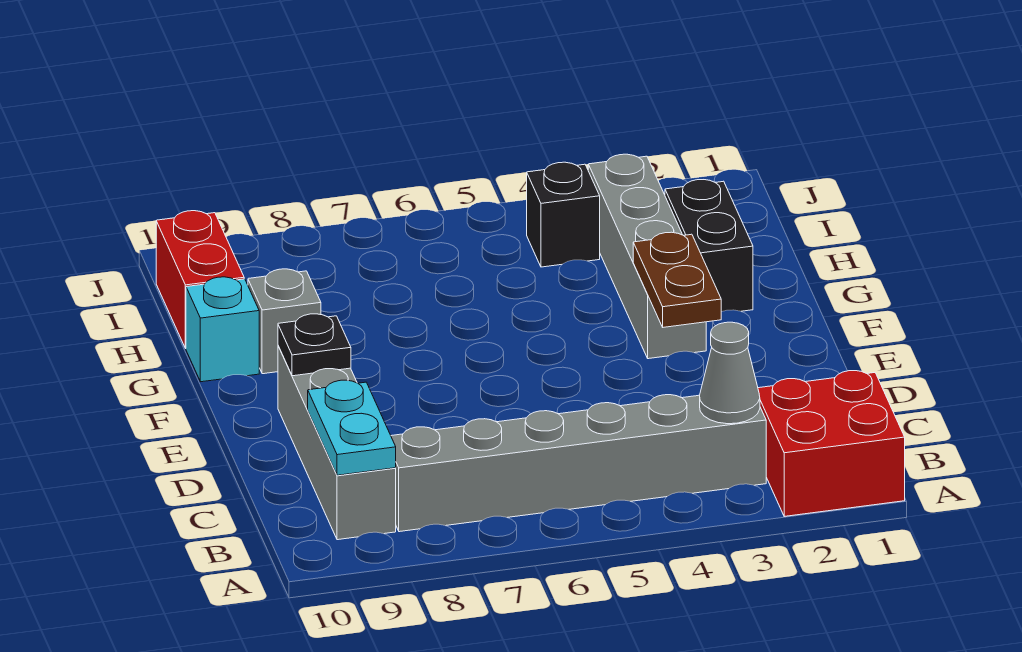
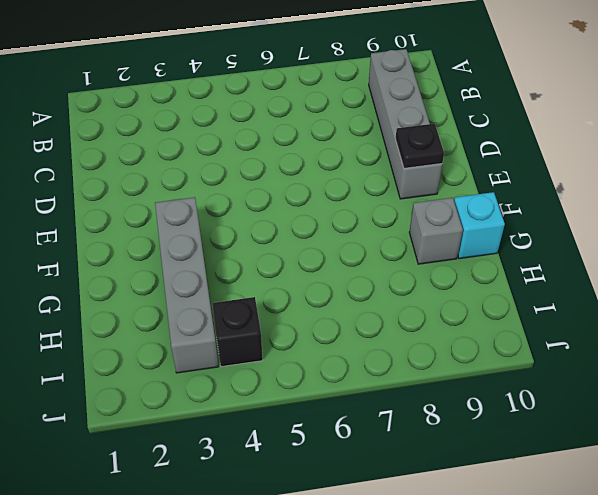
none -> red 2x2 brick [758,371,905,516]
none -> grey 1x6 brick [391,395,766,532]
none -> black 1x2 brick [665,180,753,312]

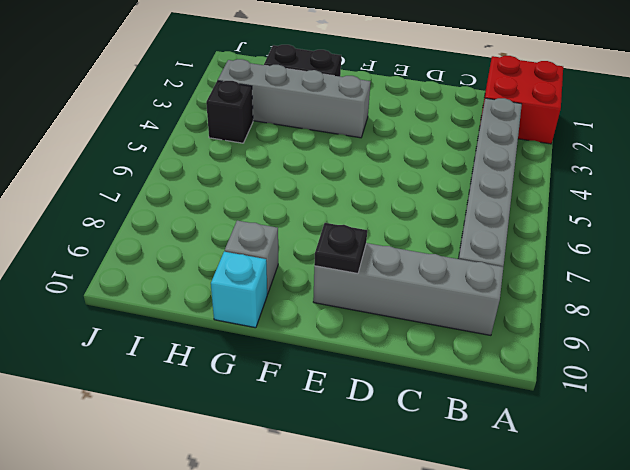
none -> red 1x2 brick [156,211,244,348]
none -> grey 1x1 cone [700,322,760,424]
none -> cyan 1x2 plate [308,380,396,475]

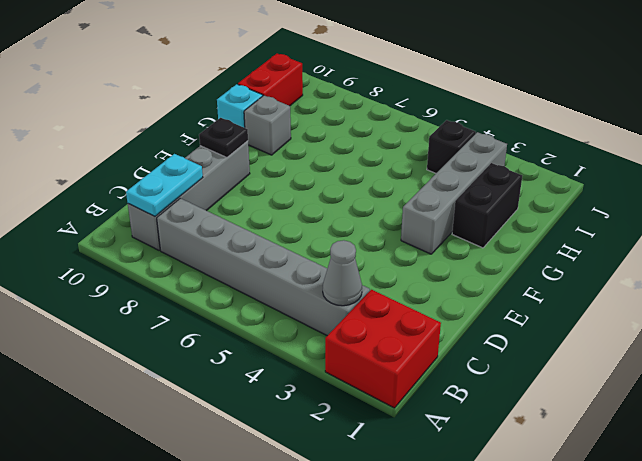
none -> brown 1x2 plate [633,232,721,327]

